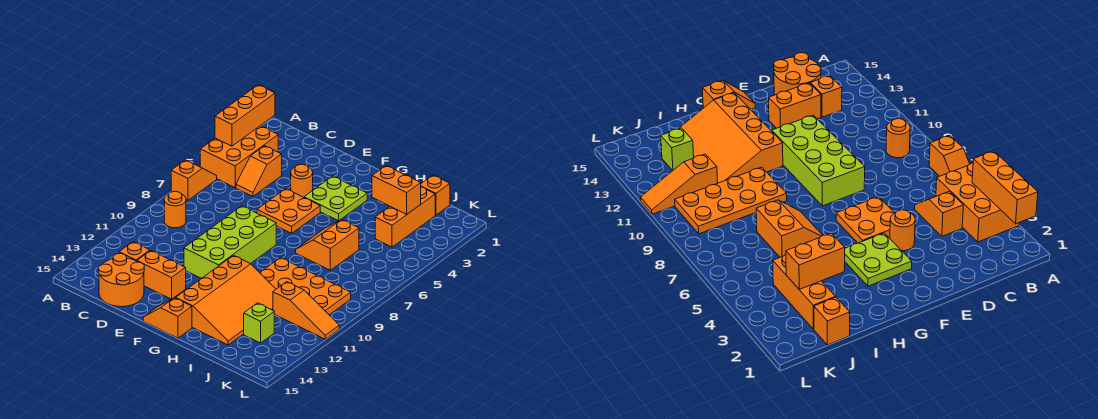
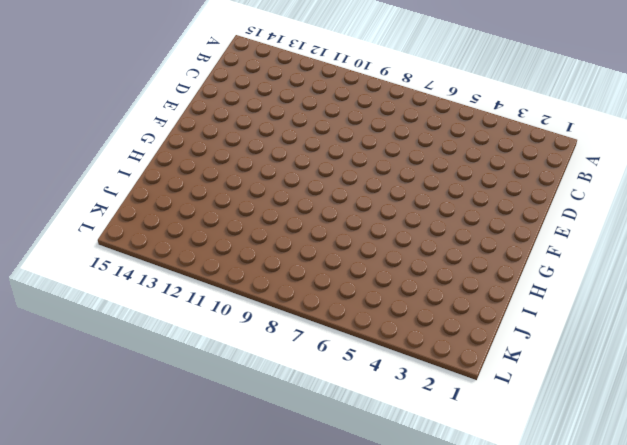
none -> orange 2x3 brick [200,126,278,188]
none -> orange 1x2 slope [171,160,217,200]
none -> orange 1x1 round brick [164,191,186,228]

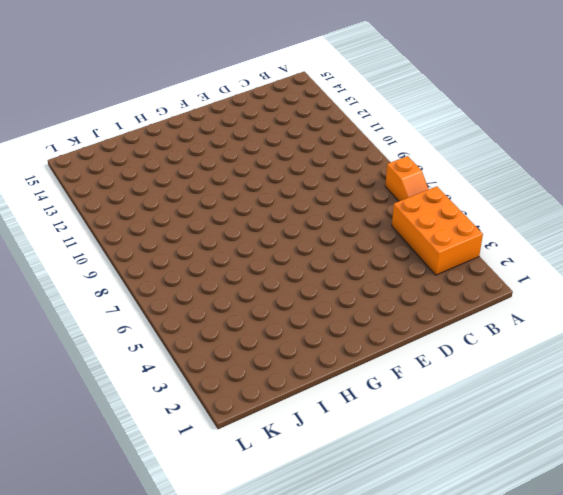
none -> orange 1x1 round brick [164,191,186,228]
none -> orange 1x2 slope [236,146,282,196]
none -> orange 1x1 brick [119,242,150,261]

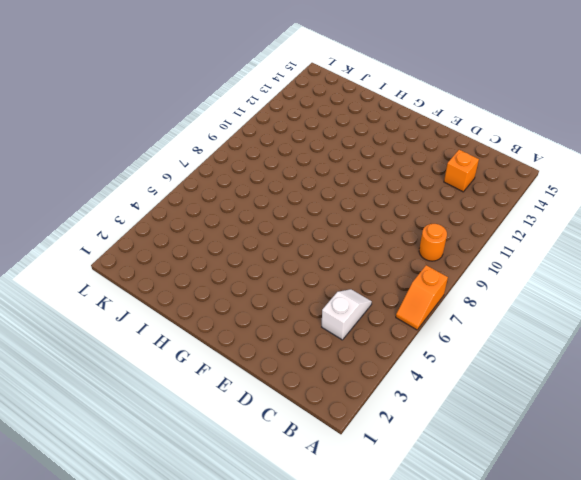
white 1x2 slope [322,289,372,340] -> orange 1x2 slope [236,146,282,196]
none -> orange 2x3 brick [200,126,278,188]
none -> orange 2x2 round brick [98,254,144,307]
none -> orange 1x2 brick [137,251,186,299]

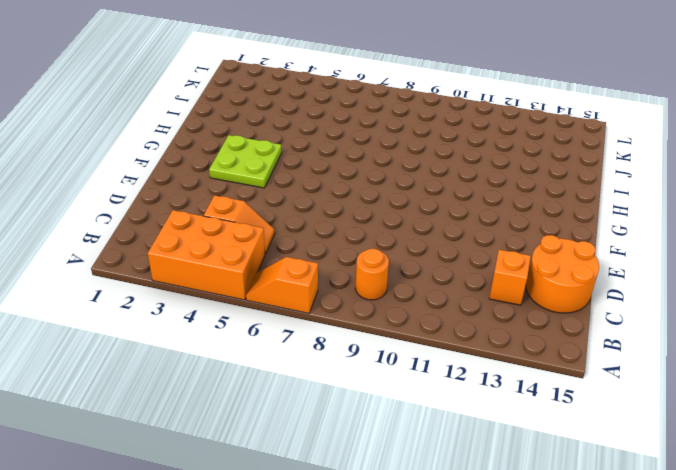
none -> orange 1x2 brick [137,251,186,299]
none -> orange 1x1 round brick [291,164,313,197]
none -> orange 2x2 plate [257,189,320,233]

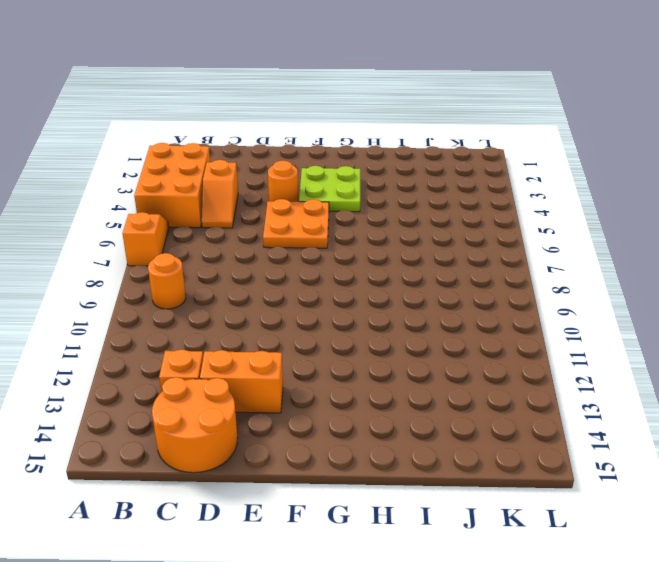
none -> lime 2x4 brick [184,206,276,279]
none -> orange 1x2 slope [143,298,192,338]
none -> orange 3x4 slope [176,255,276,345]

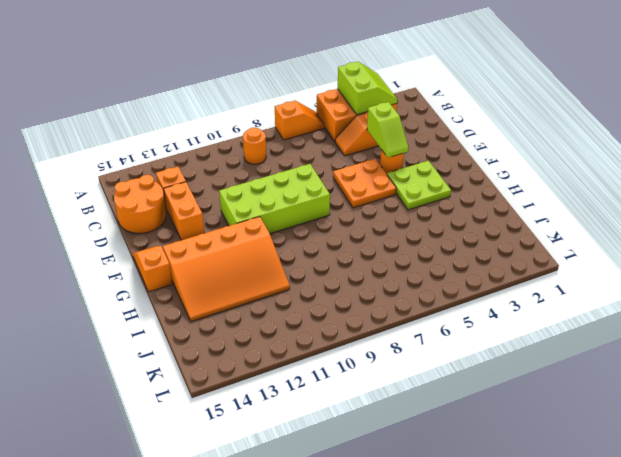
lime 2x2 slope [338,62,397,115] -> orange 1x3 brick [215,85,275,146]
lime 1x2 slope [367,102,409,158] -> none
none -> orange 2x2 slope [296,219,359,270]
none -> orange 2x4 plate [260,258,351,315]
none -> orange 1x1 brick [421,175,450,215]

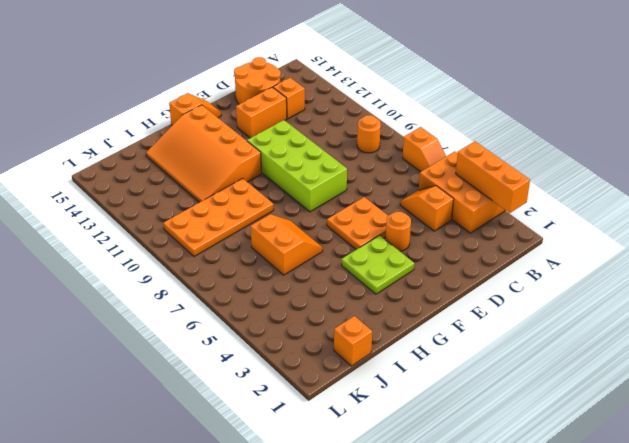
none -> orange 1x3 brick [375,187,435,247]
none -> orange 1x3 slope [273,282,339,339]
none -> lime 1x1 brick [244,303,274,343]

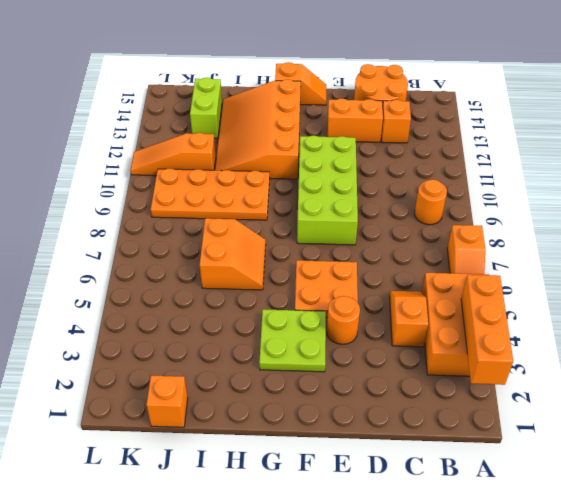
lime 1x2 brick [190,78,222,138] -> lime 1x1 brick [244,303,274,343]
none -> orange 1x3 brick [375,187,435,247]
none -> orange 1x2 brick [372,166,421,214]

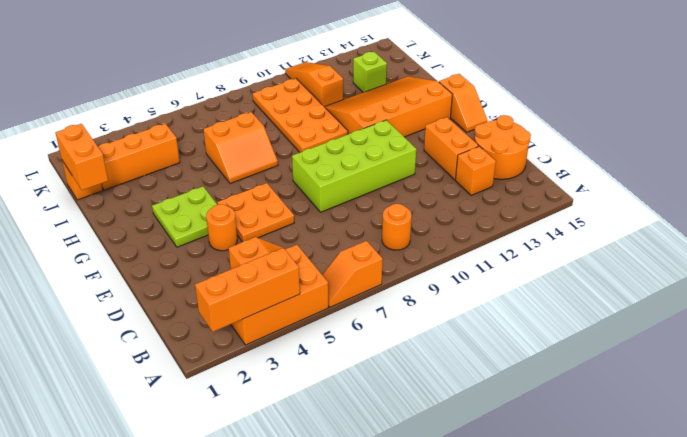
orange 1x2 brick [55,124,108,190] -> orange 1x2 brick moved to [372,166,421,214]

